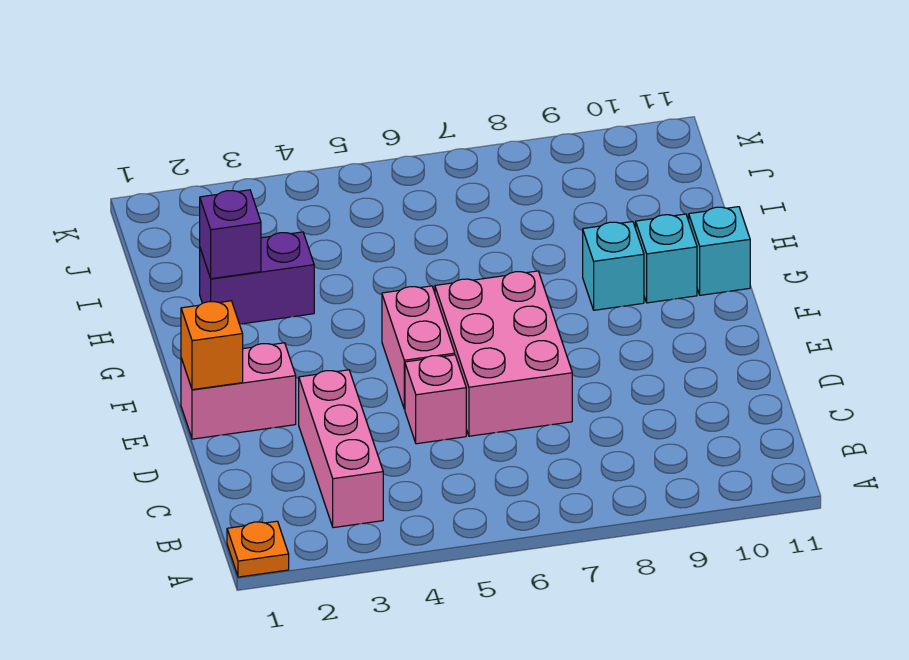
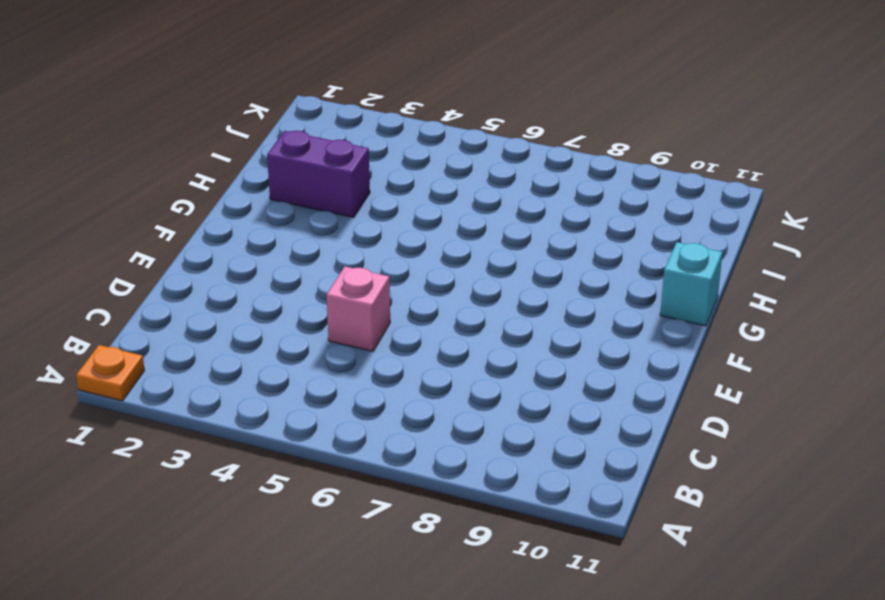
none -> pink 1x3 brick [299,370,383,528]
none -> pink 2x3 brick [435,271,572,436]
none -> pink 1x2 brick [181,343,296,439]

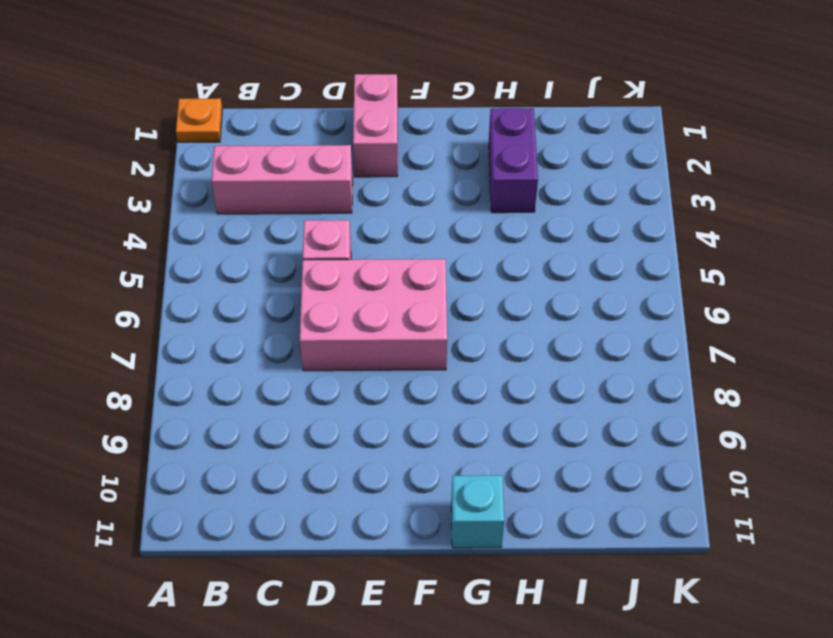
none -> pink 1x2 brick [382,286,455,409]
none -> cyan 1x1 brick [583,222,644,310]
none -> cyan 1x1 brick [636,214,697,303]

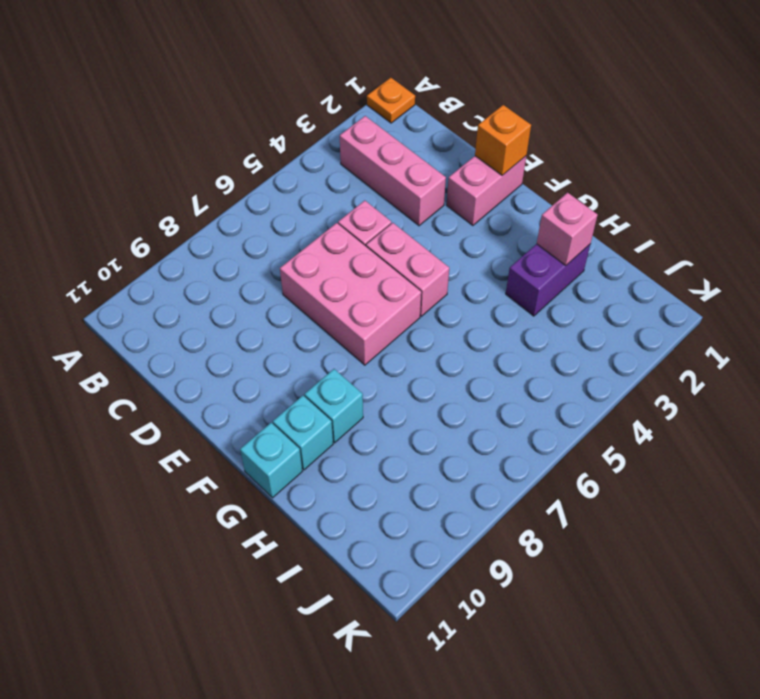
pink 1x1 brick [537,193,598,266] -> purple 1x1 brick [200,190,261,279]

